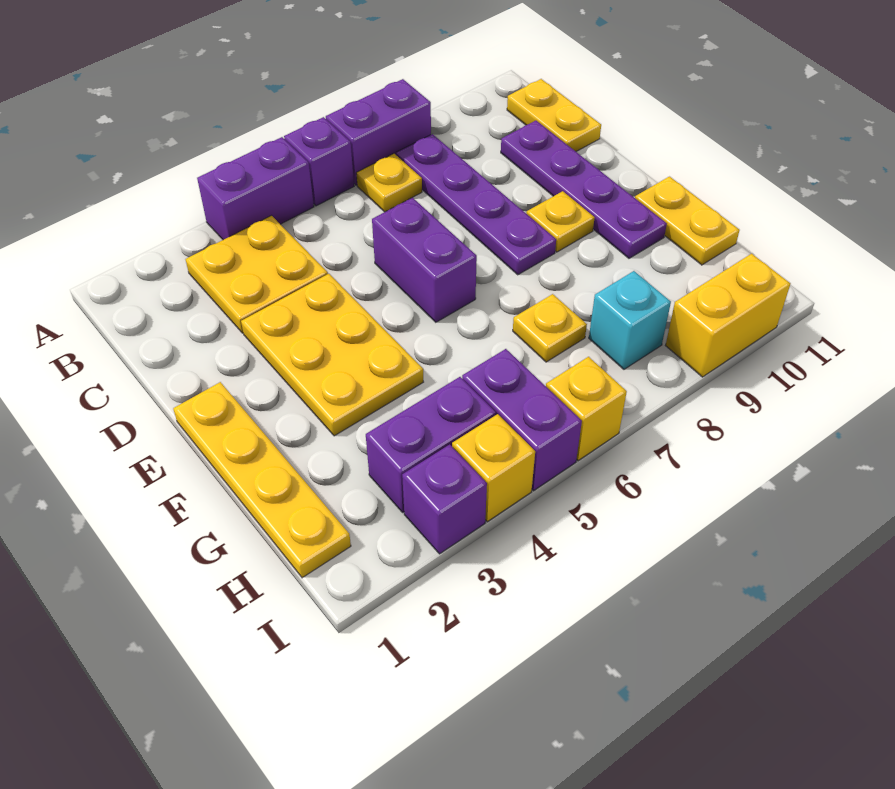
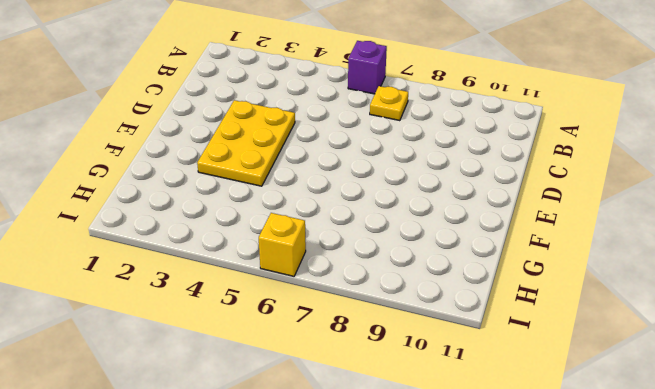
none -> purple 1x2 brick [197,137,314,240]
none -> purple 1x2 brick [326,79,431,185]
none -> yellow 2x2 plate [186,216,328,333]

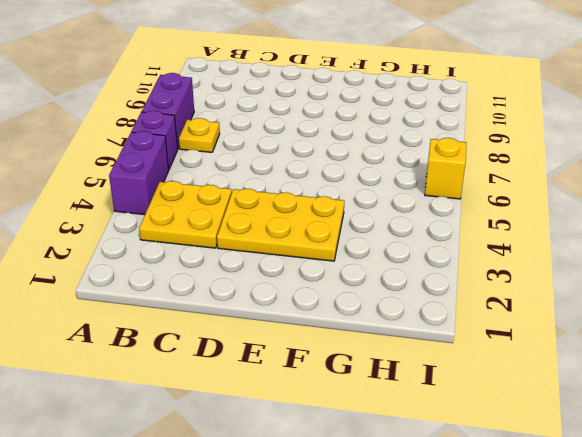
none -> purple 1x4 plate [396,134,556,275]
none -> yellow 1x2 plate [507,79,601,151]
none -> purple 1x4 plate [501,121,667,258]

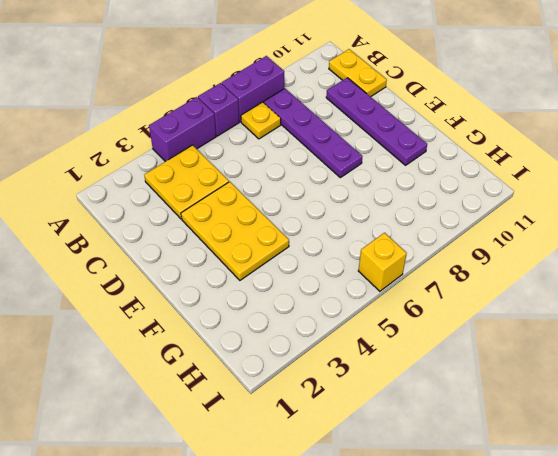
none -> purple 1x2 brick [372,197,477,322]
none -> yellow 1x4 plate [173,382,351,578]
none -> yellow 1x1 plate [526,191,595,252]

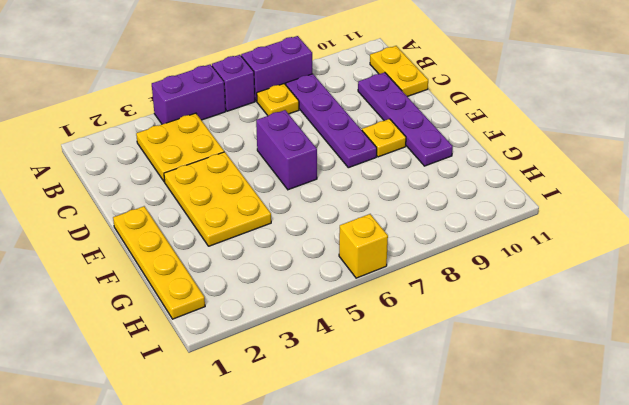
none -> yellow 1x2 plate [635,177,740,265]
none -> yellow 1x1 plate [513,294,587,362]
none -> purple 1x2 brick [366,377,496,512]

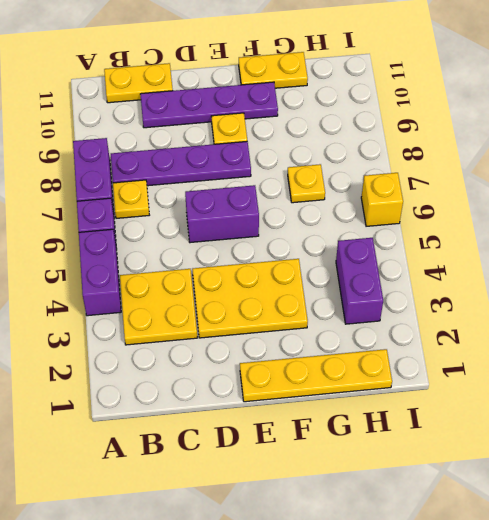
none -> purple 1x2 brick [462,349,582,490]
none -> cyan 1x1 brick [589,271,671,369]
none -> purple 1x1 brick [402,444,487,554]

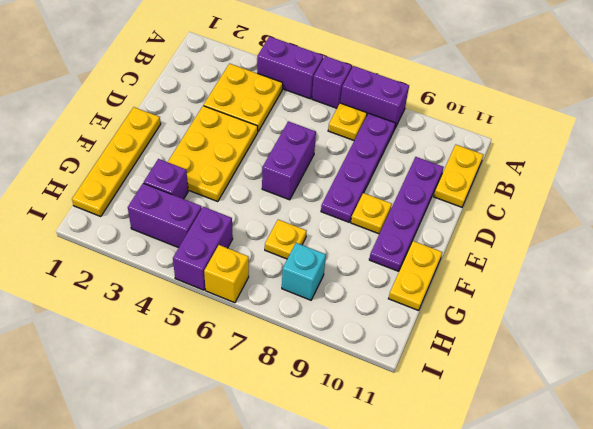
purple 1x1 brick [144,159,188,199] -> purple 1x1 brick moved to [402,444,487,554]
none -> yellow 1x1 brick [452,414,535,522]
none -> yellow 1x2 brick [666,254,791,377]

